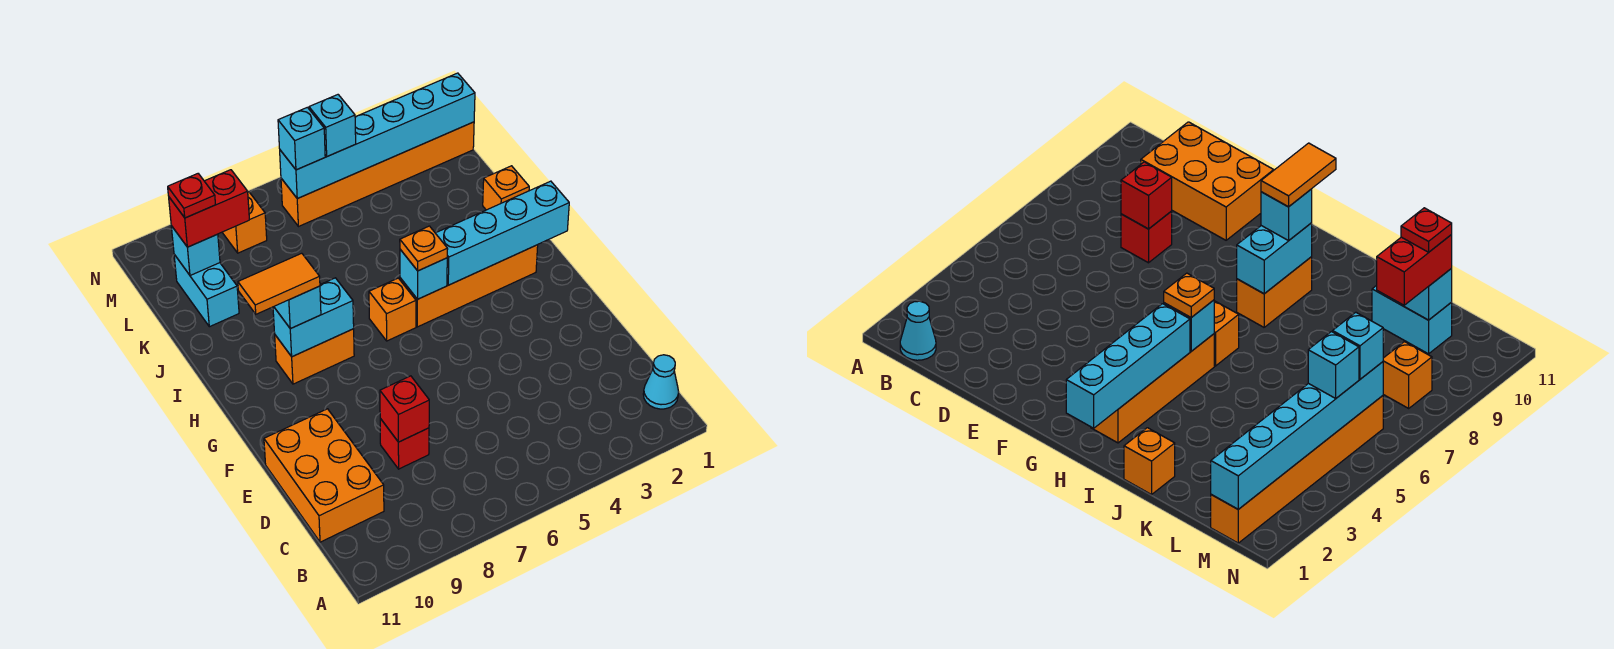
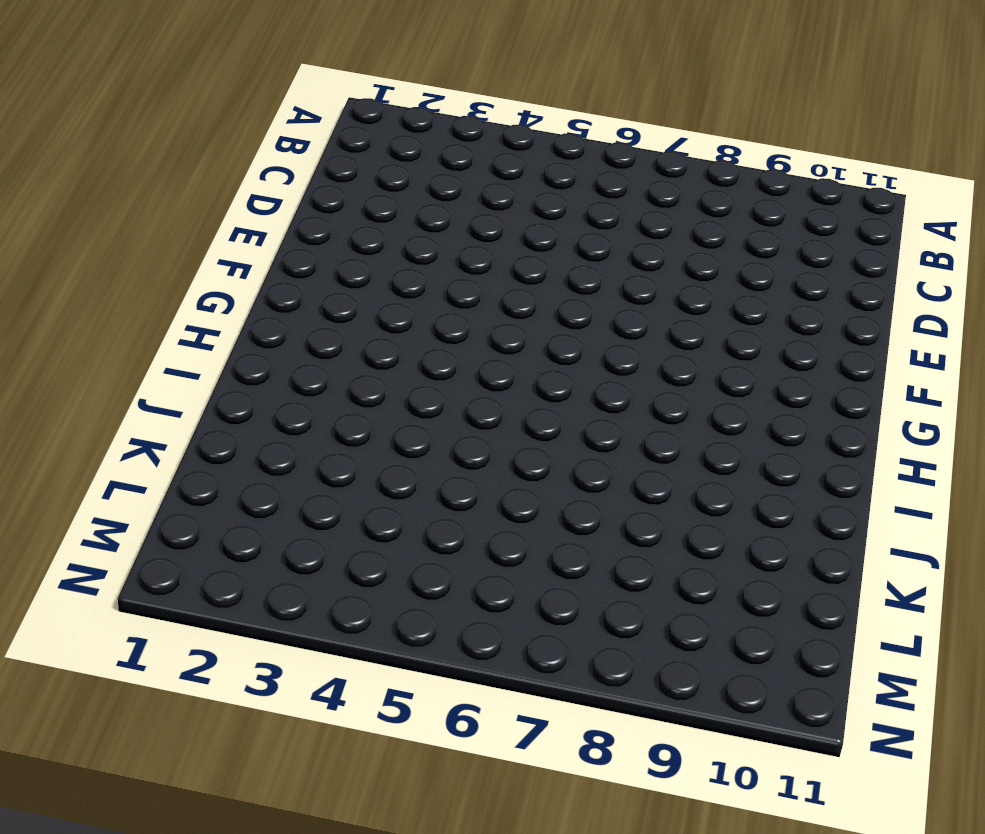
none -> cyan 1x1 cone [643,355,679,409]
none -> orange 2x3 brick [264,409,384,542]
none -> red 1x1 brick [380,419,429,469]

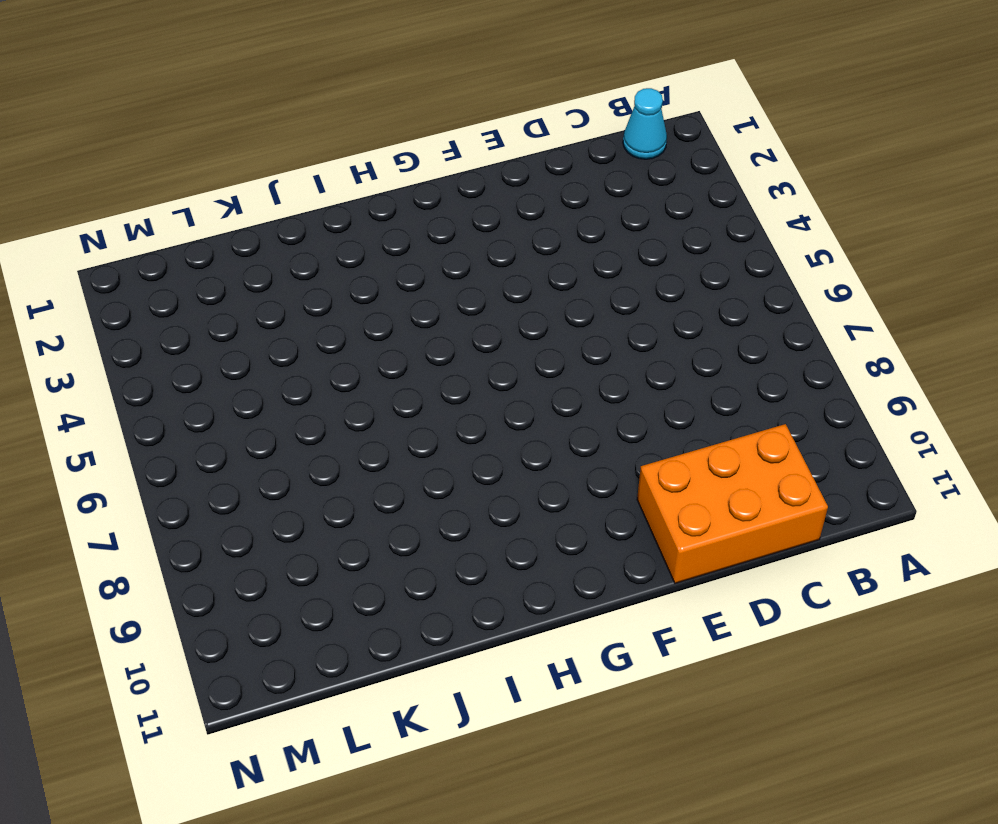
none -> red 1x1 brick [380,419,429,469]
none -> orange 1x4 brick [400,245,538,327]
none -> orange 1x1 brick [369,278,416,341]

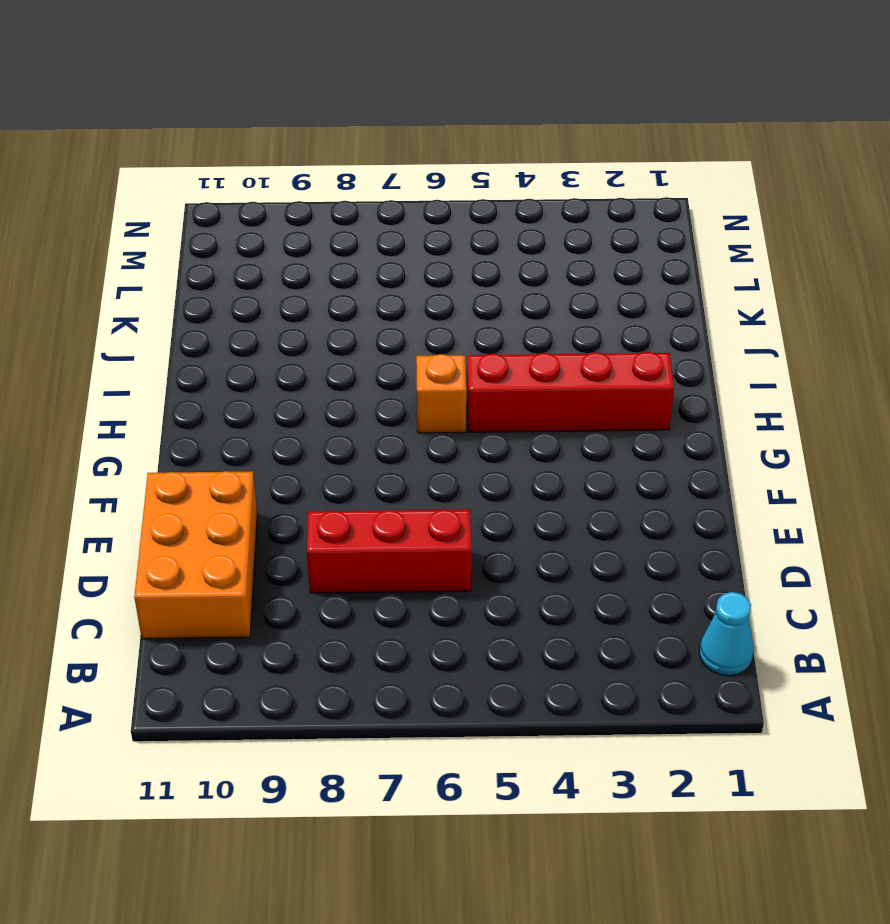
red 1x3 brick [307,509,471,593] -> red 1x1 brick [380,419,429,469]
red 1x4 brick [467,352,674,432] -> orange 1x4 brick [400,245,538,327]
none -> orange 1x2 brick [275,329,354,384]
none -> orange 1x1 brick [483,166,529,210]
none -> cyan 1x2 brick [174,255,239,327]

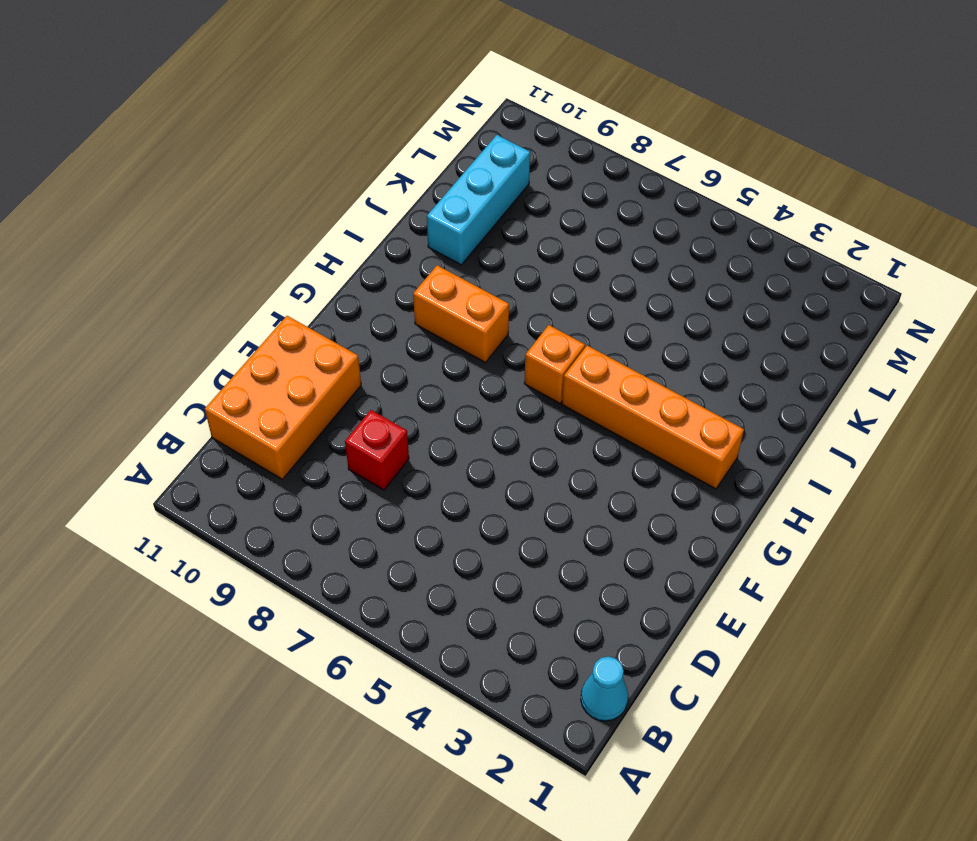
cyan 1x3 brick [427,135,530,265] -> cyan 1x2 brick [174,255,239,327]
none -> orange 1x1 brick [483,166,529,210]
none -> orange 1x6 brick [281,122,474,227]
none -> orange 1x1 brick [222,192,267,253]

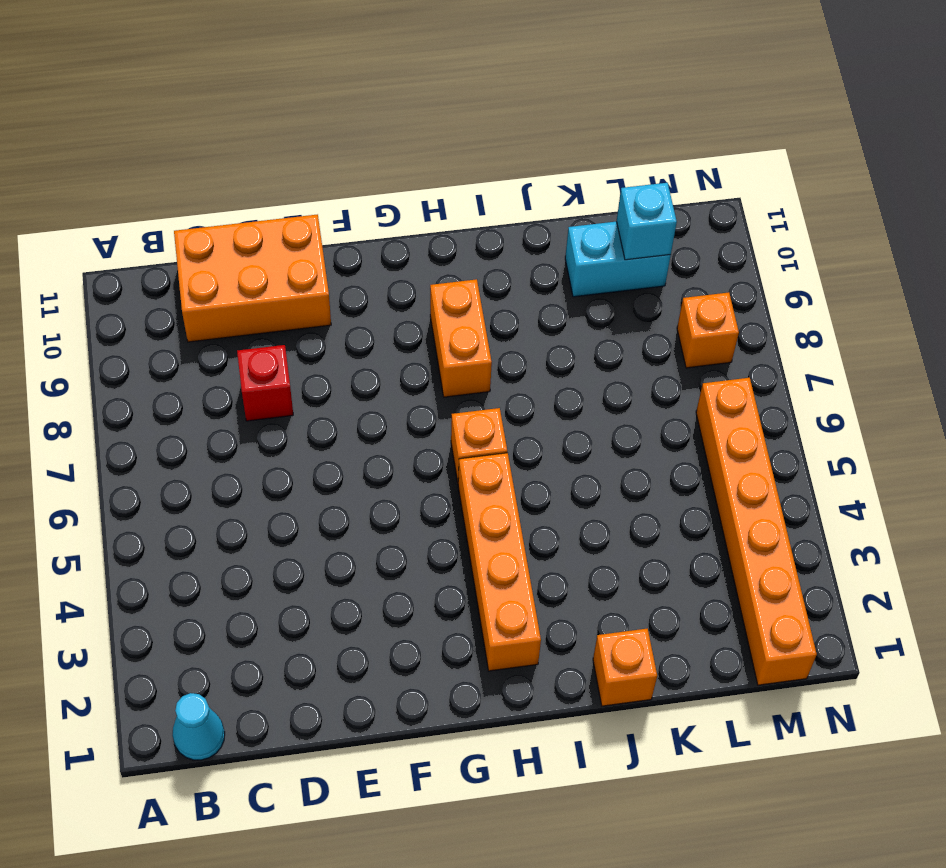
none -> red 1x1 brick [380,376,429,442]
none -> cyan 1x4 brick [436,181,569,285]
none -> cyan 1x1 brick [400,249,447,299]

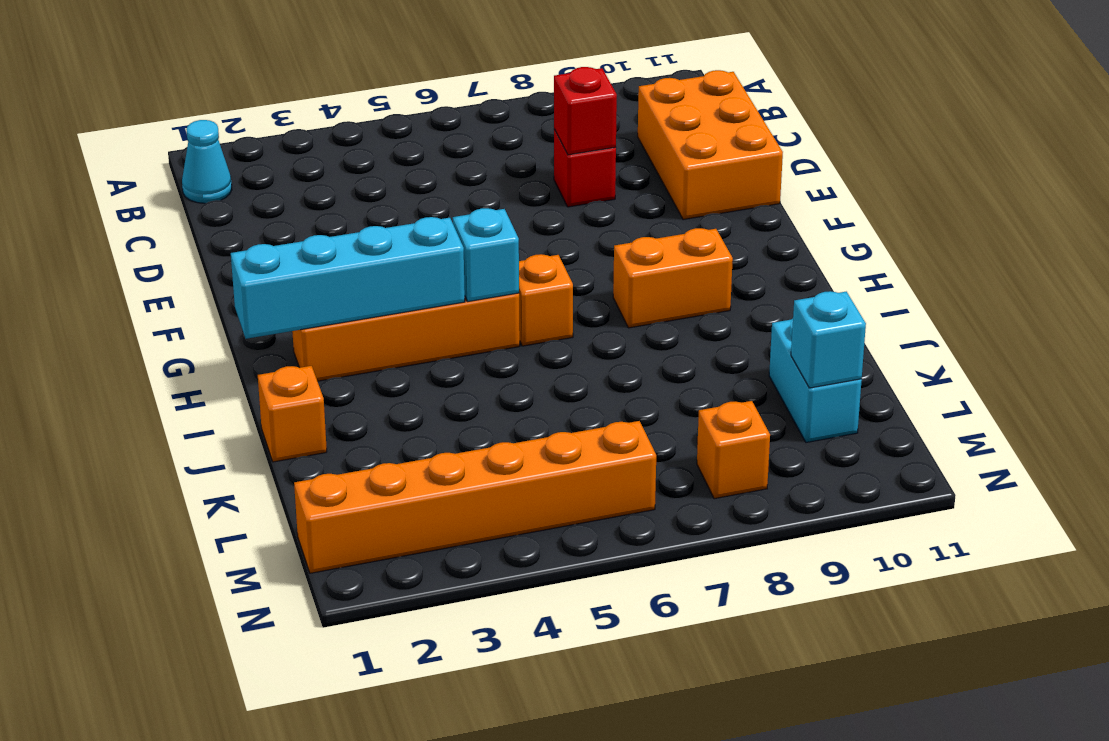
none -> cyan 1x2 brick [273,278,354,357]
none -> cyan 1x6 brick [280,73,475,199]
none -> orange 1x1 plate [400,226,448,271]

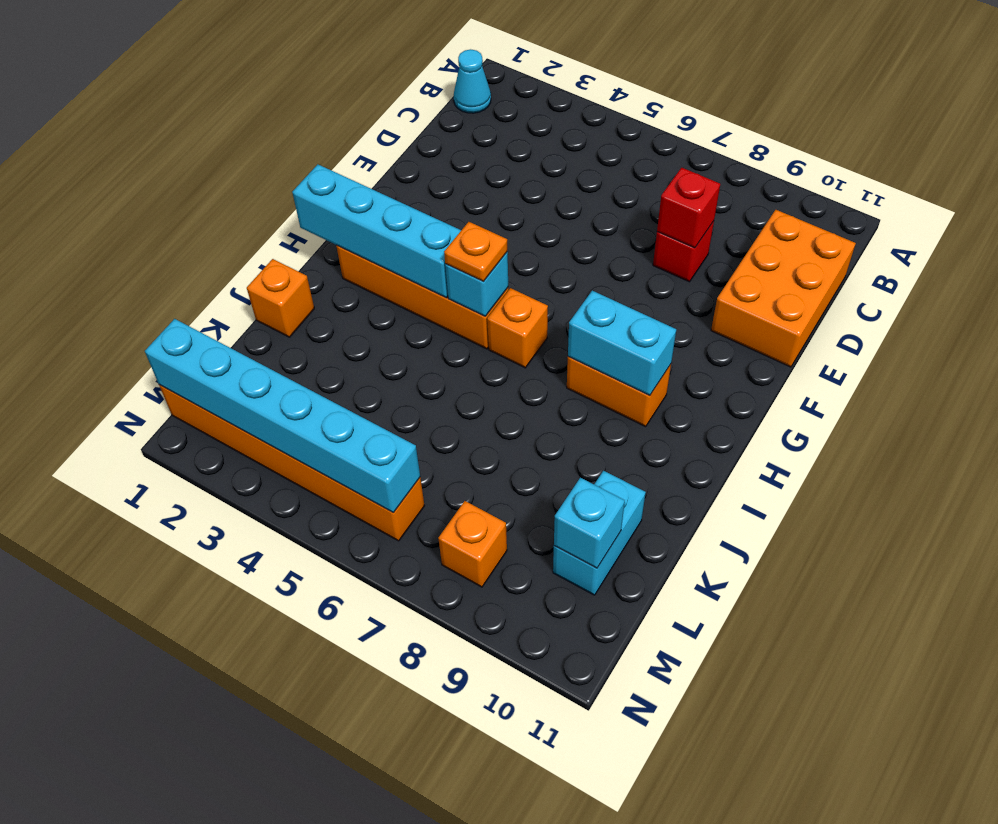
none -> cyan 1x1 brick [274,286,321,329]
none -> red 1x2 brick [169,170,249,247]
none -> cyan 1x1 brick [309,95,356,156]

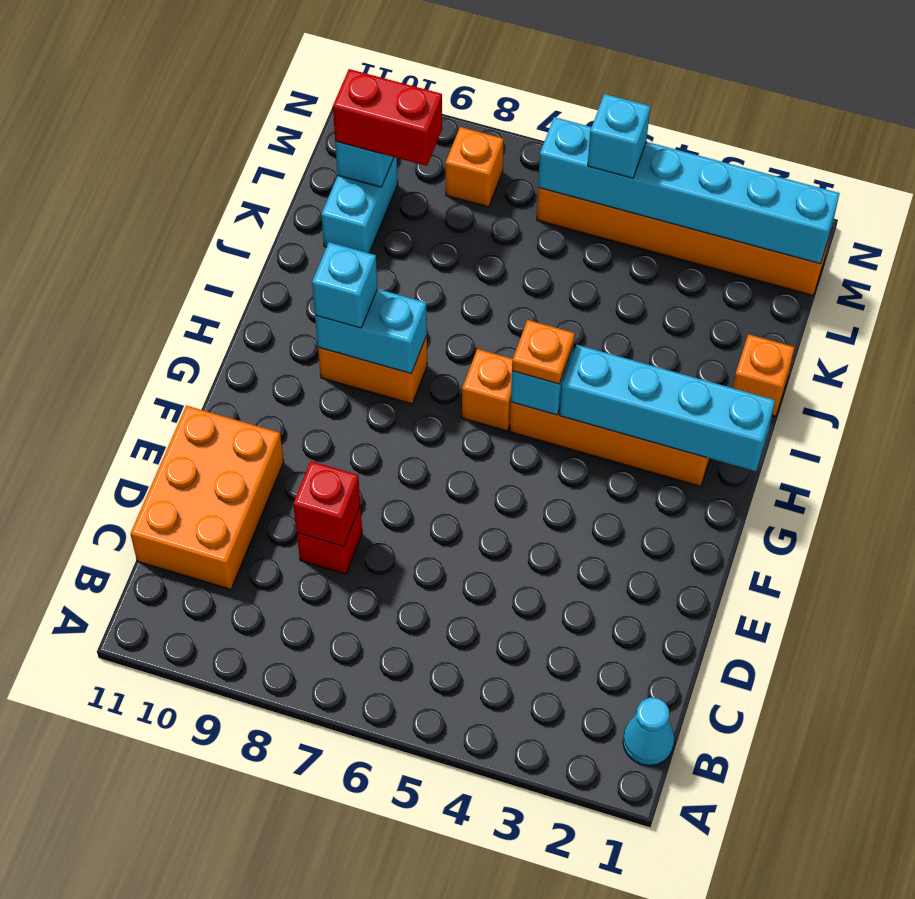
none -> cyan 1x1 brick [278,107,325,170]
none -> orange 1x2 tile [238,253,320,314]
none -> red 1x1 plate [168,174,215,218]

